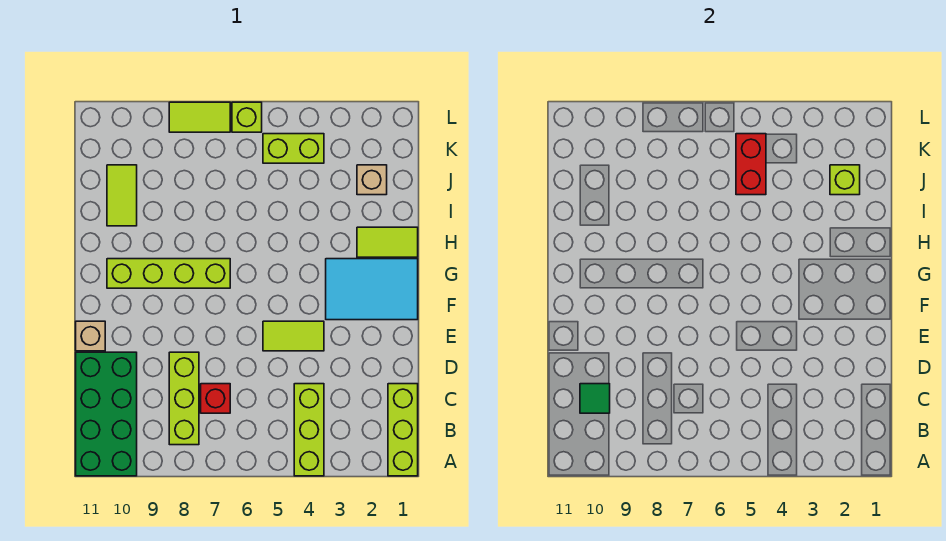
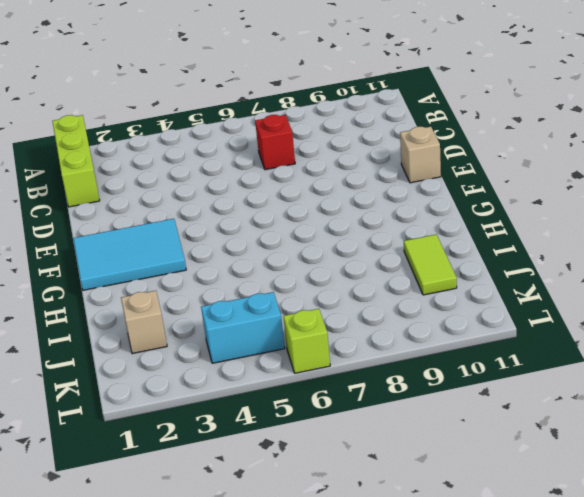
cyan 1x2 brick [201,292,285,363] -> lime 1x2 brick [263,134,324,163]
none -> lime 1x3 brick [294,384,324,476]
none -> green 2x4 brick [76,352,137,476]
none -> lime 1x3 brick [169,352,199,445]

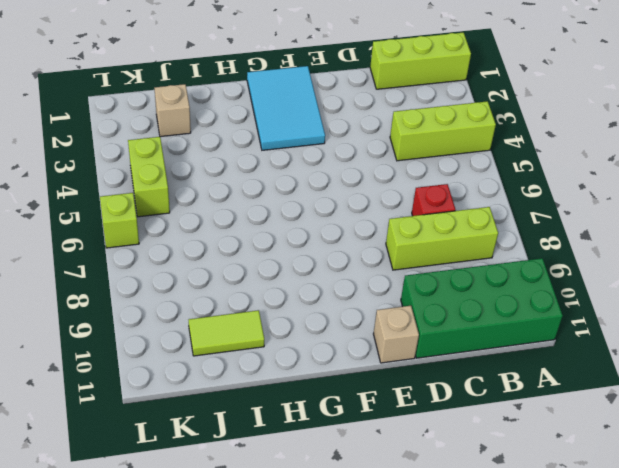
none -> lime 1x2 tile [263,321,324,351]
none -> lime 1x4 brick [107,259,230,288]
none -> lime 1x2 tile [357,227,418,257]

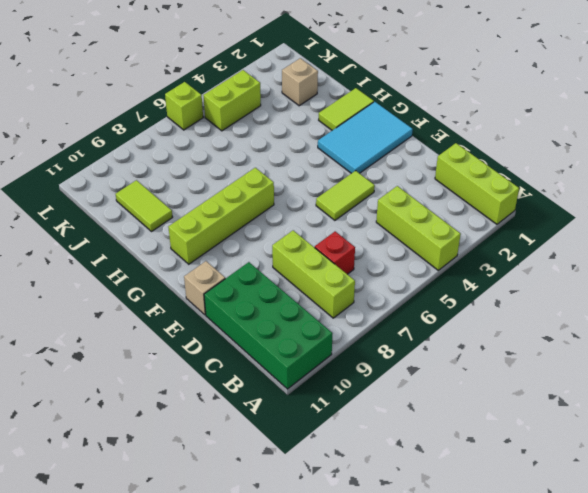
none -> lime 1x2 tile [169,102,230,132]
none -> green 1x1 tile [580,384,610,413]
none -> lime 1x1 brick [830,165,860,195]

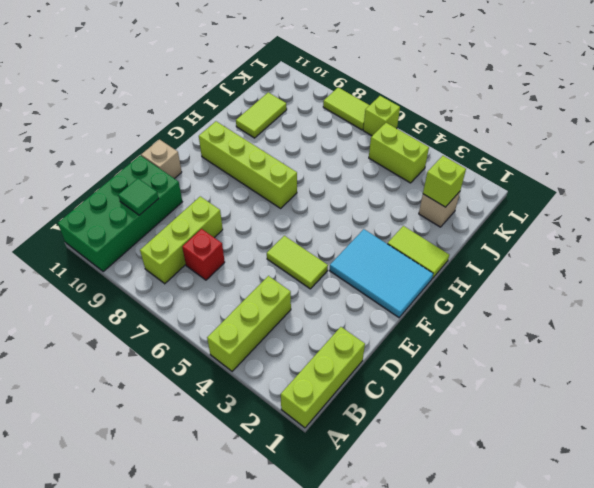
none -> red 1x2 brick [736,134,766,195]

